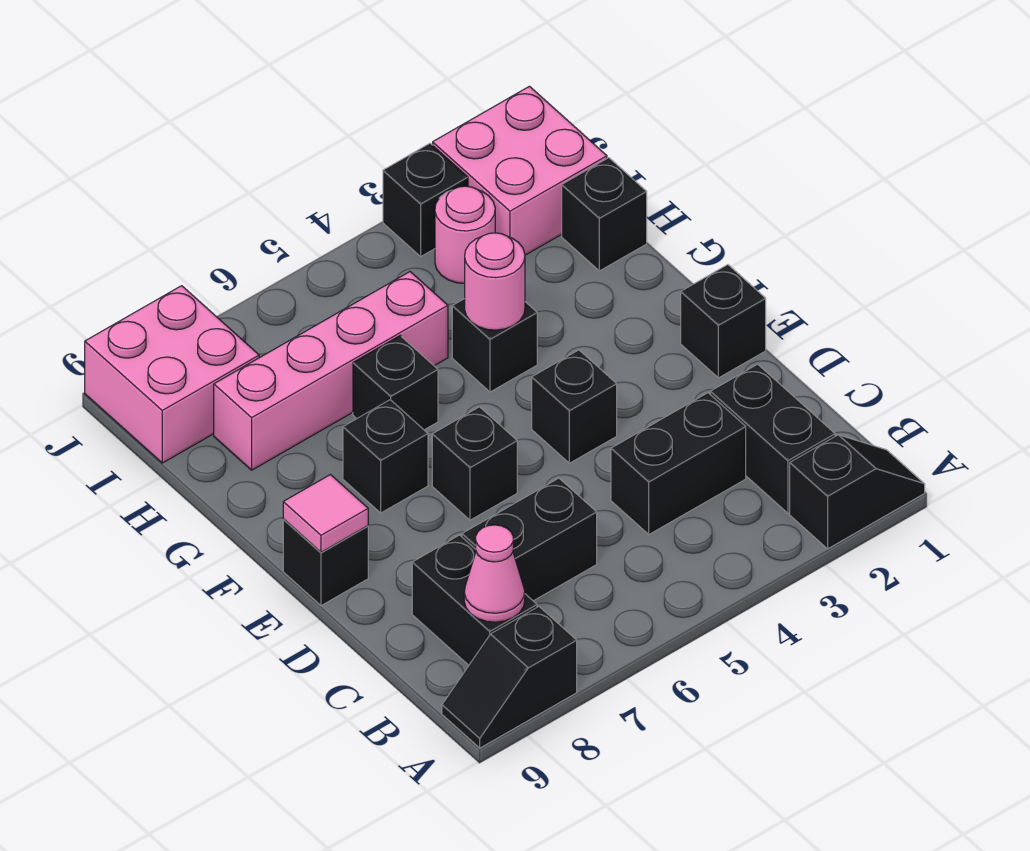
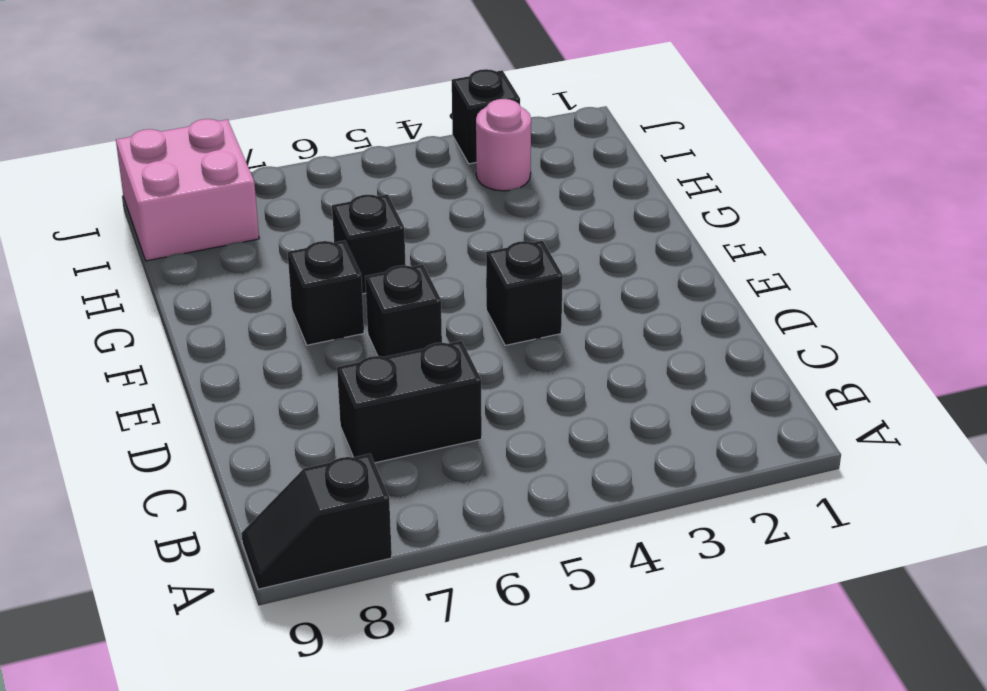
none -> black 1x2 slope [790,435,925,549]
none -> black 1x2 brick [710,364,835,513]
none -> black 1x2 brick [412,535,537,665]

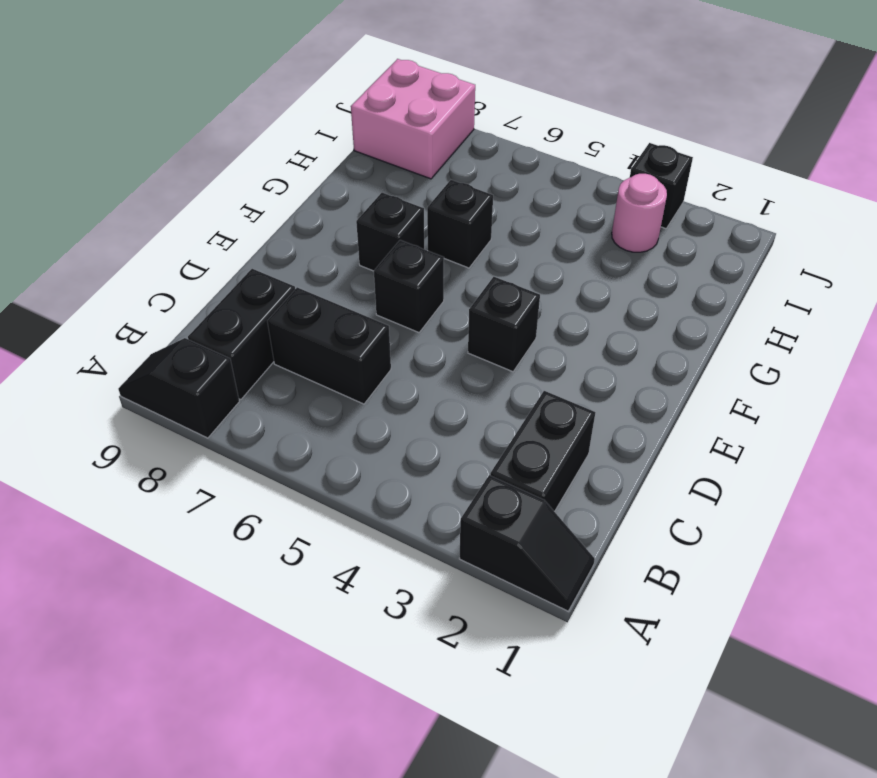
none -> black 1x2 brick [611,393,746,534]
none -> black 1x1 brick [681,265,766,378]
none -> black 1x1 brick [283,519,368,606]

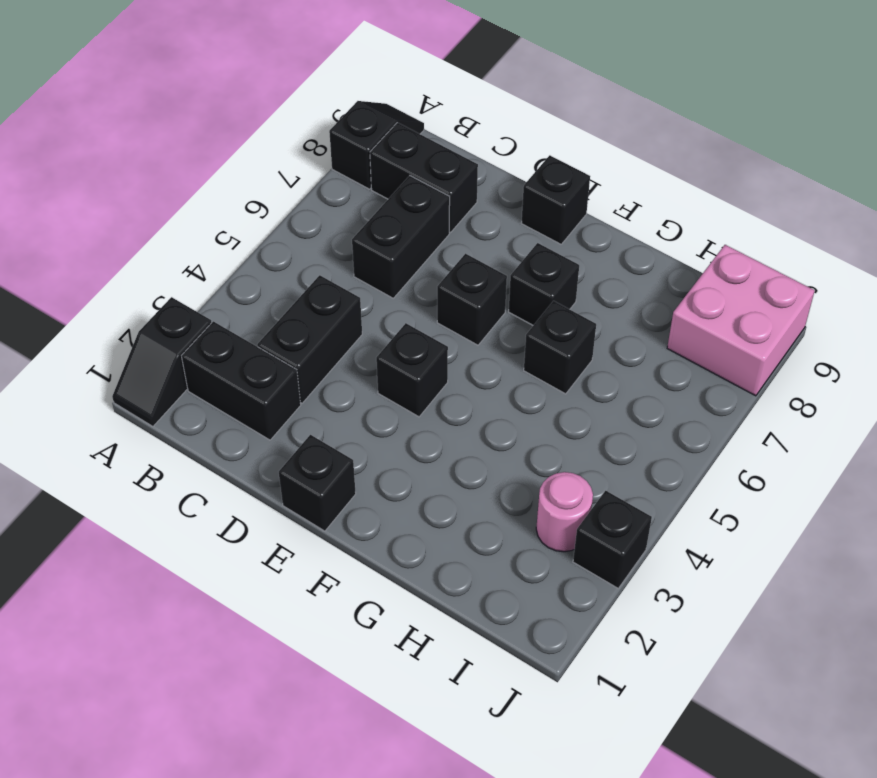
none -> black 1x1 brick [452,299,537,392]
none -> black 1x1 brick [562,158,647,271]
none -> pink 1x4 brick [214,272,448,470]

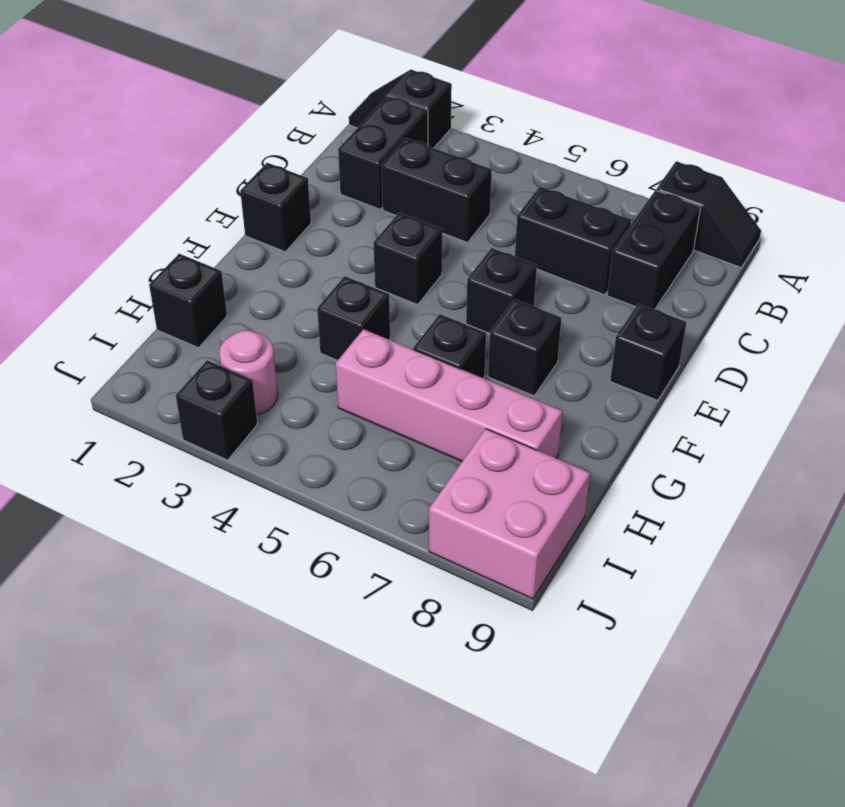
none -> pink 2x2 brick [433,86,607,255]
none -> pink 1x1 cone [464,525,525,622]
none -> pink 1x1 tile [283,475,368,552]

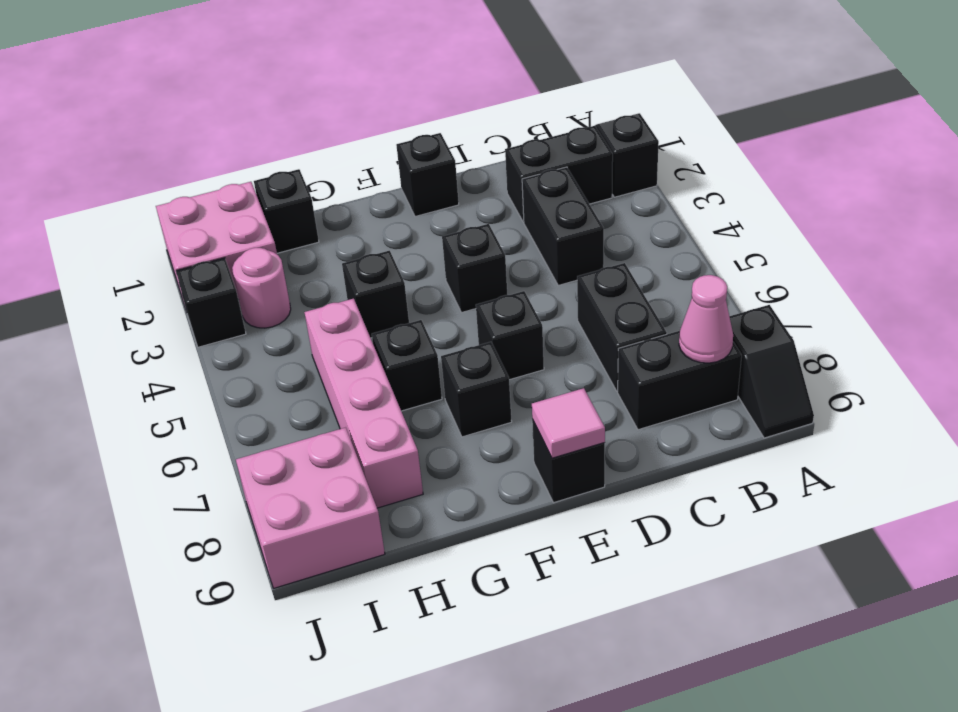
none -> pink 1x1 round brick [465,233,525,330]

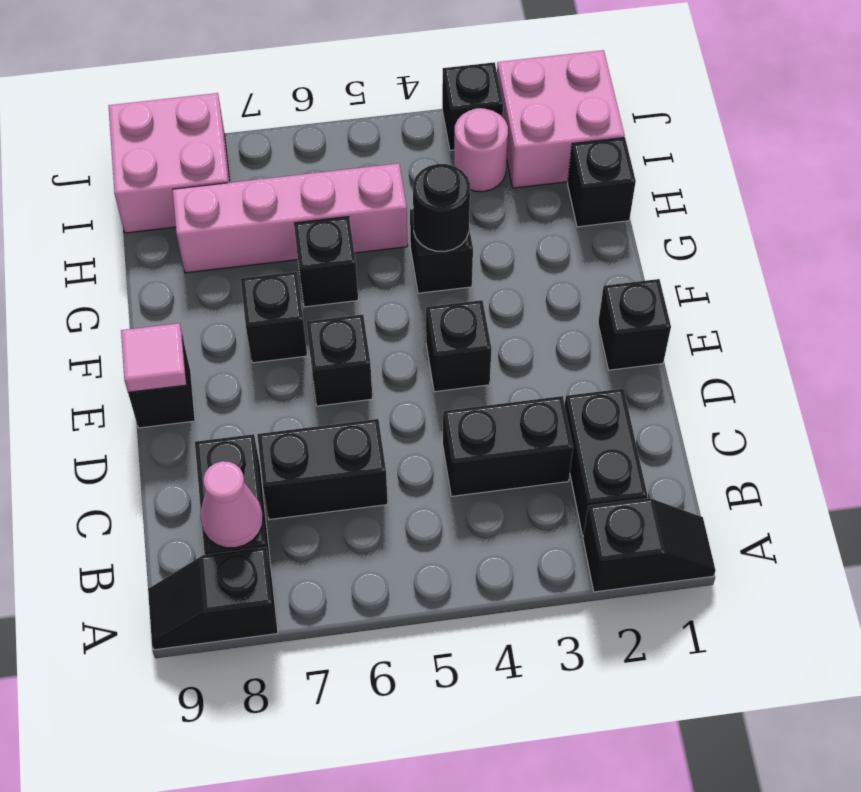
black 1x1 round brick [413,164,470,251] -> pink 1x1 round brick [465,233,525,330]

